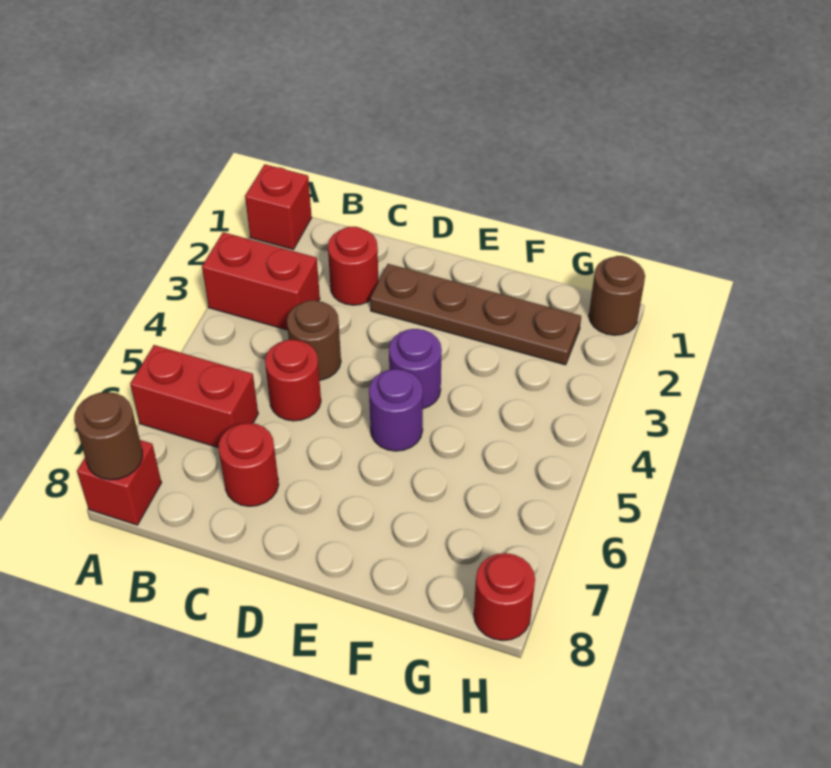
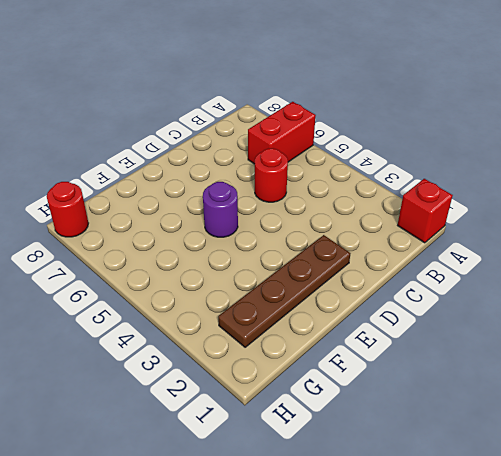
none -> red 1x2 brick [202,232,320,330]
none -> red 1x1 brick [77,440,161,525]
none -> red 1x1 round brick [328,227,378,305]

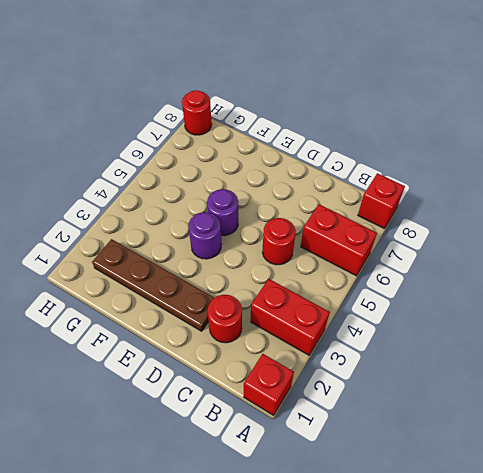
none -> brown 1x1 round brick [287,300,341,380]
none -> red 1x1 round brick [218,423,279,506]
none -> brown 1x1 round brick [589,256,645,335]

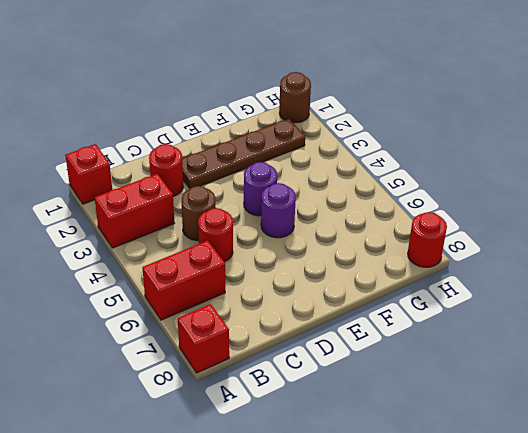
none -> red 1x1 round brick [218,423,279,506]
none -> brown 1x1 round brick [74,392,142,480]

